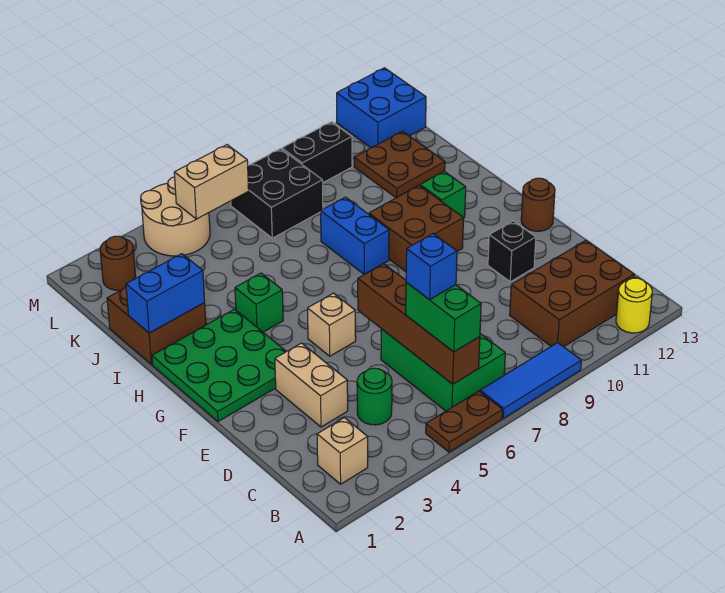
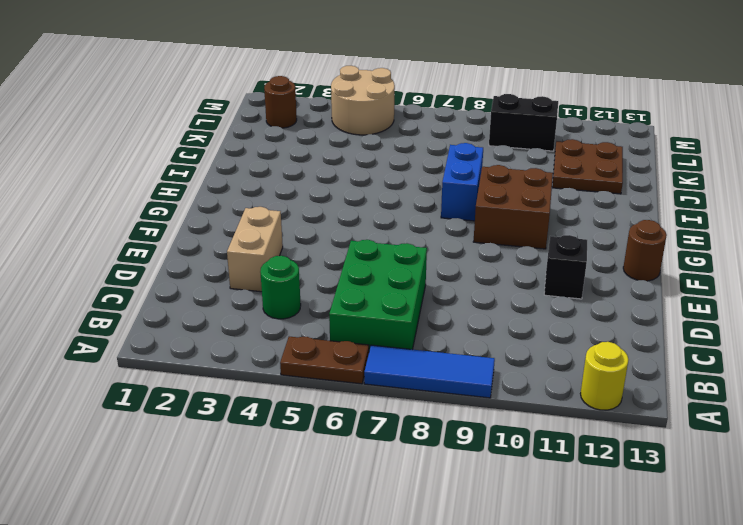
none -> tan 1x1 brick [317,418,368,484]
none -> brown 2x3 brick [510,240,634,347]
none -> green 3x3 plate [152,309,287,422]

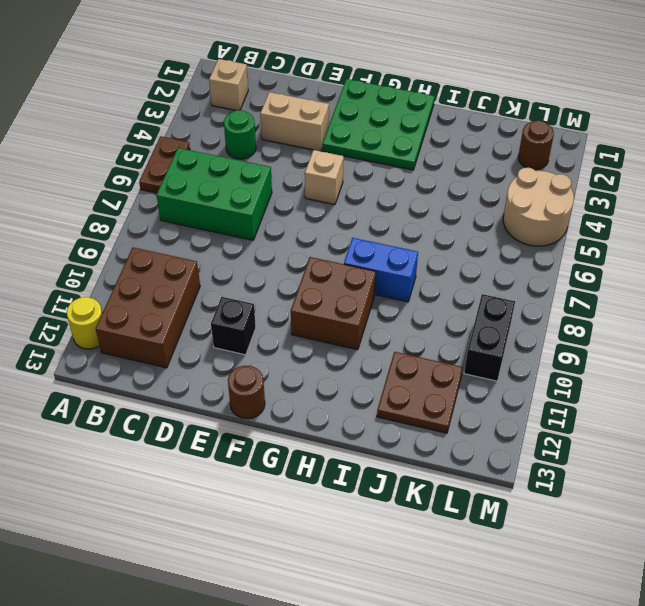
none -> blue 1x3 tile [480,343,581,418]
none -> green 1x1 brick [235,273,283,332]
none -> green 1x1 brick [420,171,466,218]

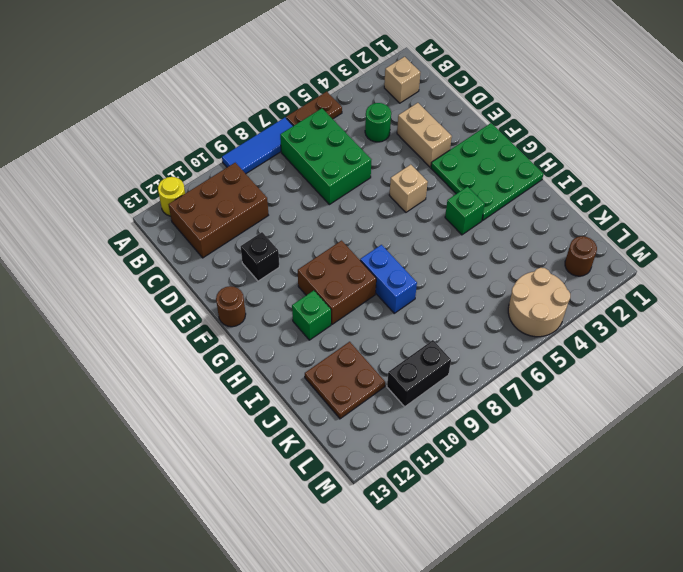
none -> brown 2x2 brick [107,288,206,364]
none -> black 2x2 brick [231,149,323,238]
none -> blue 2x2 brick [337,68,426,148]

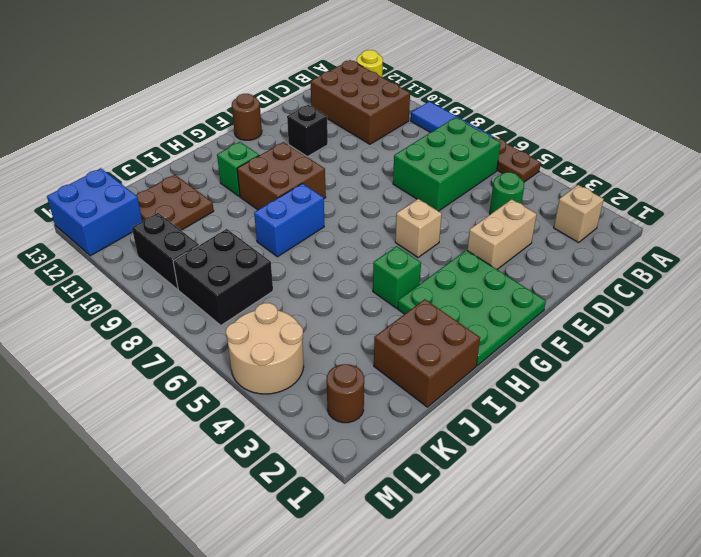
none -> brown 1x4 brick [358,264,480,384]
none -> blue 1x2 brick [126,254,205,333]
none -> tan 1x2 brick [174,145,249,219]

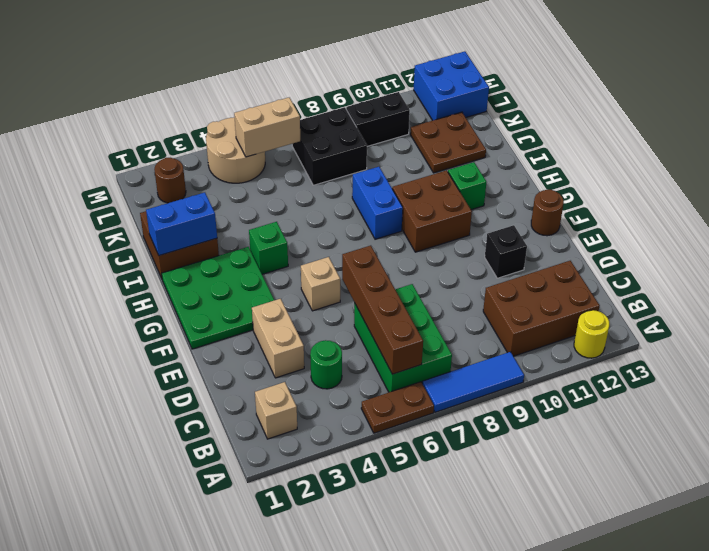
none -> green 1x2 brick [406,282,481,352]
none -> blue 1x1 brick [406,234,457,300]

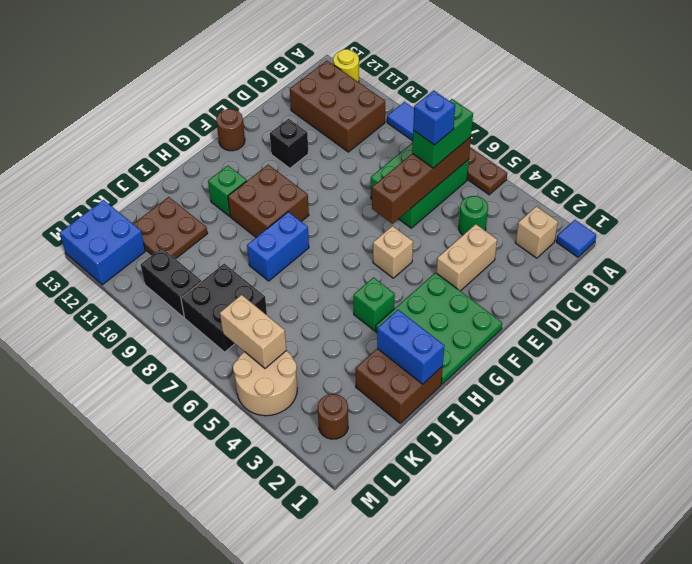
blue 1x1 tile [556,220,596,257] -> none

